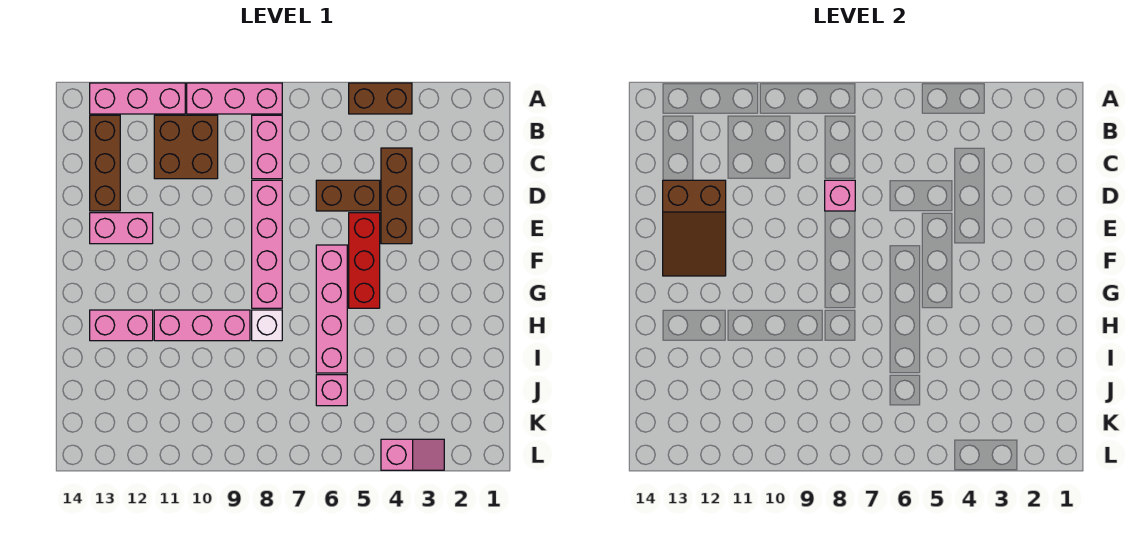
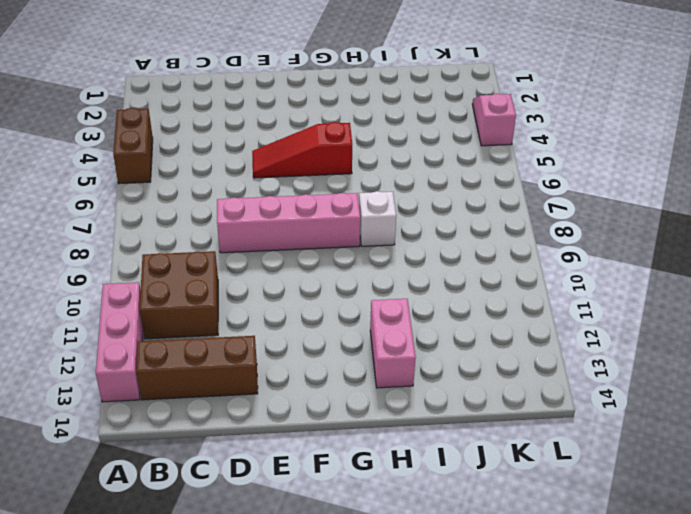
red 1x3 slope [252,122,352,178] -> red 1x3 brick [349,213,380,308]
none -> pink 1x3 brick [187,83,282,114]
none -> pink 1x2 brick [252,115,282,179]
none -> brown 1x3 brick [381,148,412,244]

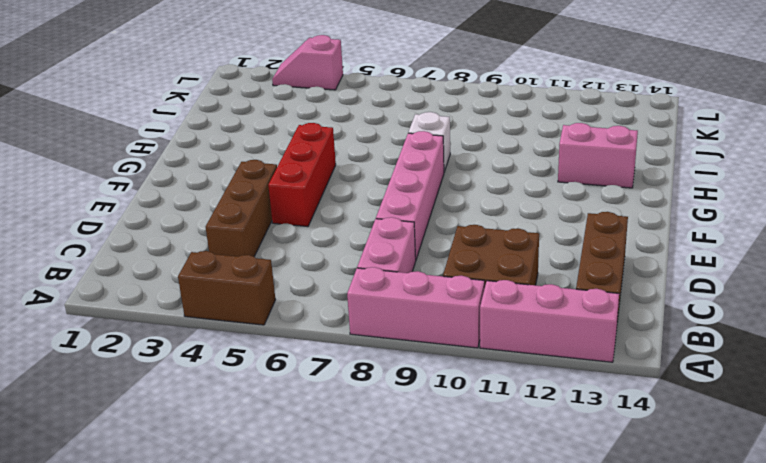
none -> brown 1x2 brick [316,180,380,211]
none -> pink 1x2 brick [90,213,153,244]
none -> pink 1x4 brick [316,245,347,373]

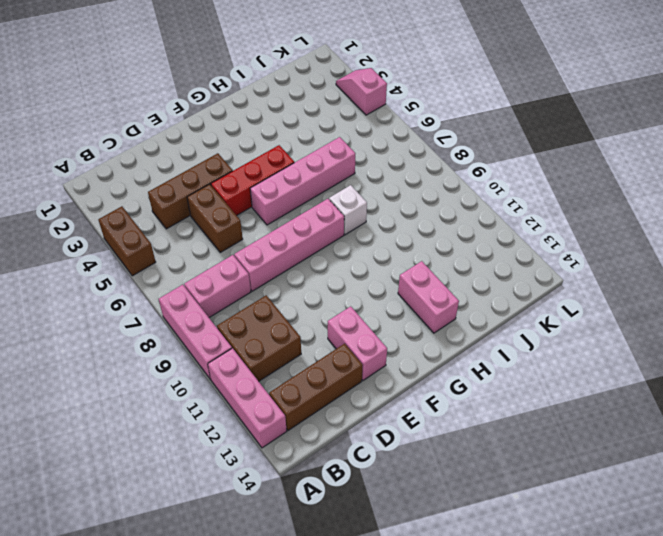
none -> pink 1x3 brick [154,310,250,341]
none -> pink 1x1 brick [316,375,347,406]
none -> pink 1x1 brick [825,180,855,211]

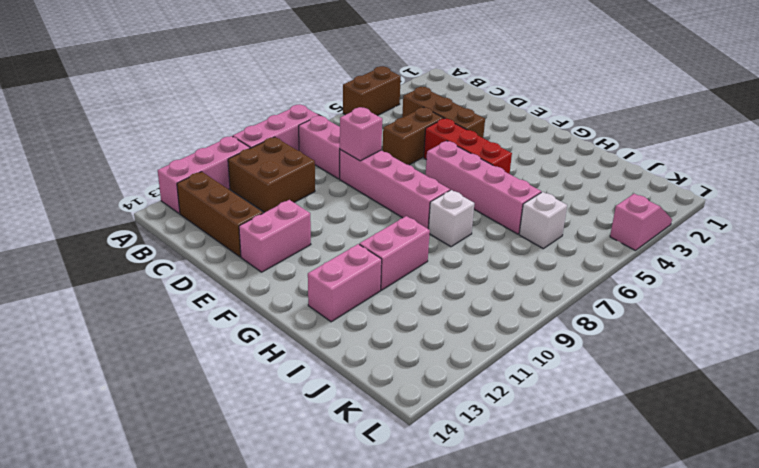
pink 1x2 brick [359,216,430,290] -> pink 1x3 brick [154,310,250,341]
white 1x1 brick [519,192,567,249] -> pink 1x1 brick [316,375,347,406]
none -> brown 2x3 slope [663,180,726,276]

